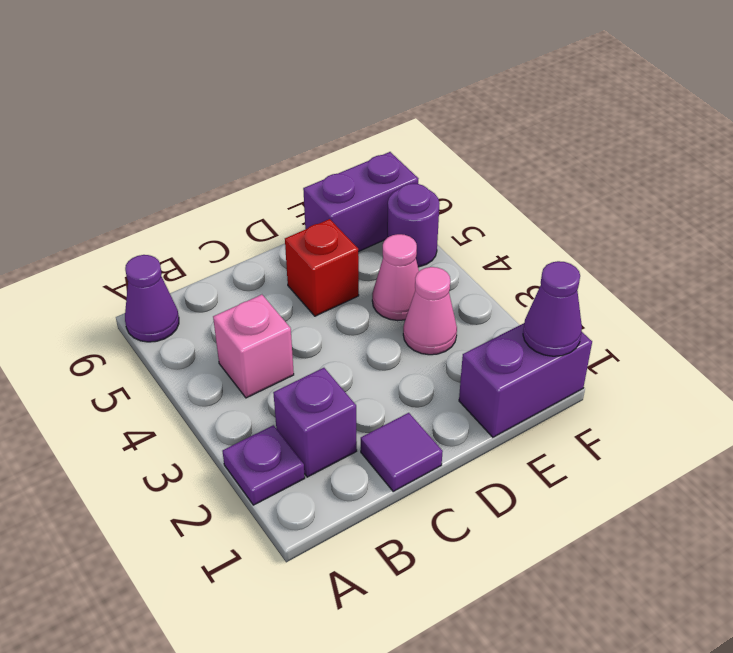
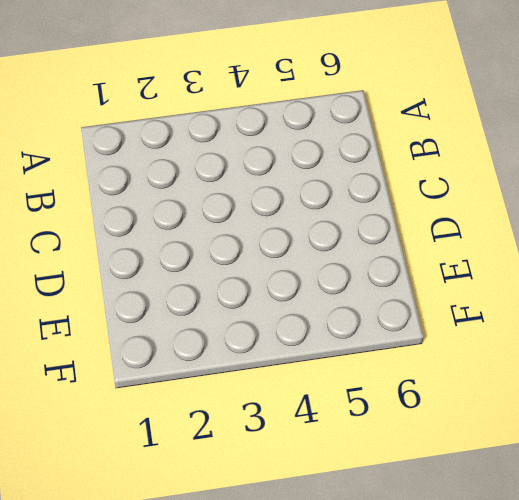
none -> purple 1x1 plate [222,425,305,505]
none -> purple 1x1 cone [125,255,179,342]
none -> purple 1x1 brick [273,368,357,477]

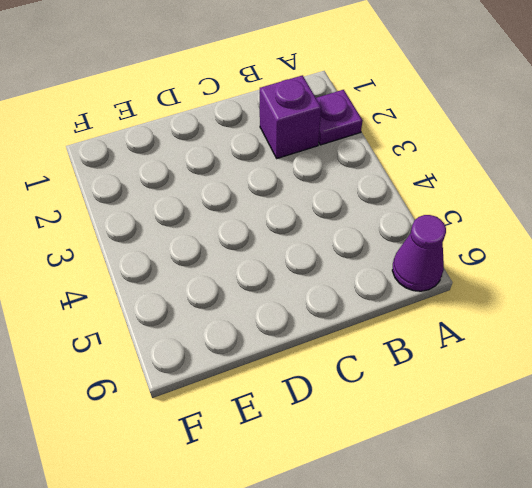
none -> pink 1x1 brick [213,295,294,398]
none -> purple 1x1 tile [361,413,443,491]
none -> red 1x1 brick [285,219,359,316]

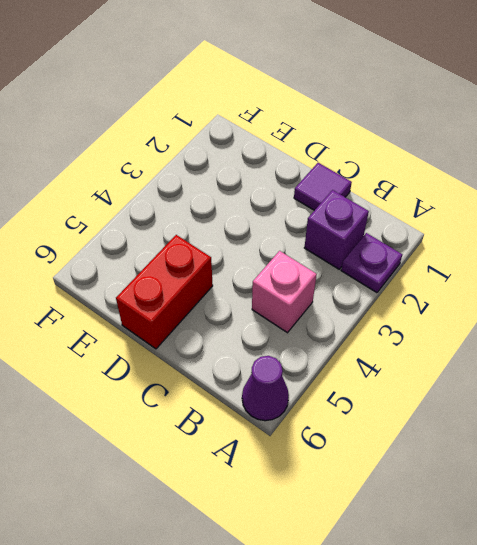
red 1x2 brick [116,235,213,349] -> red 1x1 brick [285,219,359,316]
none -> purple 1x2 brick [459,323,592,437]
none -> pink 1x1 cone [403,267,457,355]
none -> pink 1x1 cone [372,234,419,321]

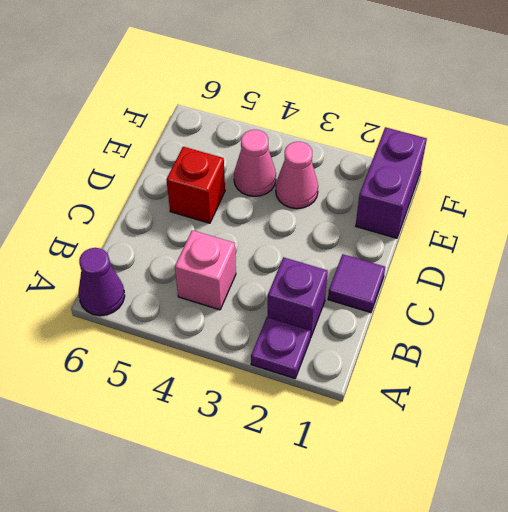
none -> purple 1x2 brick [303,152,418,252]
none -> purple 1x1 round brick [387,183,440,267]
none -> purple 1x1 cone [523,261,582,356]

